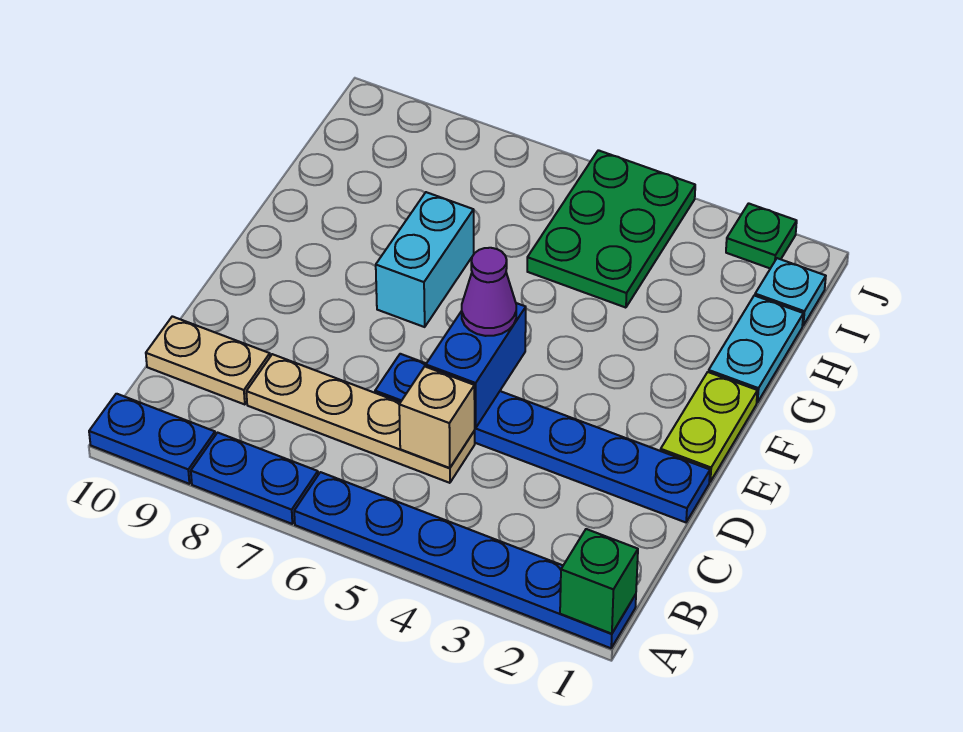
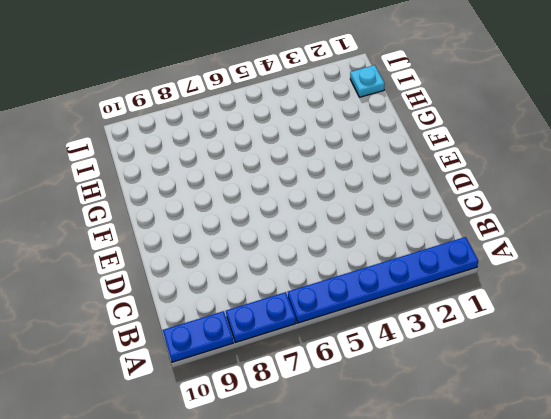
none -> tan 1x4 plate [246,354,475,483]
none -> tan 1x2 plate [146,316,270,405]
none -> blue 1x6 plate [375,354,710,522]

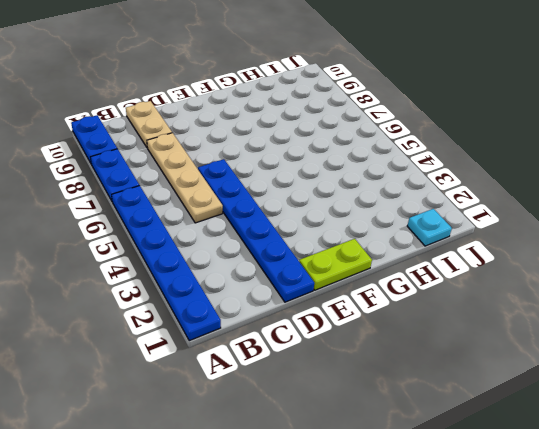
none -> cyan 1x2 brick [376,192,474,327]
none -> cyan 1x2 plate [709,296,803,403]
none -> green 2x3 plate [527,150,695,308]

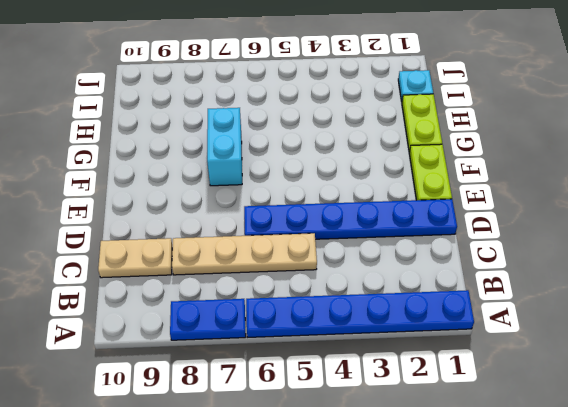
lime 1x2 plate [402,94,442,152] -> cyan 1x2 plate [709,296,803,403]
none -> blue 1x2 plate [89,394,215,484]
none -> green 2x3 plate [527,150,695,308]
none -> green 1x1 plate [726,203,797,268]

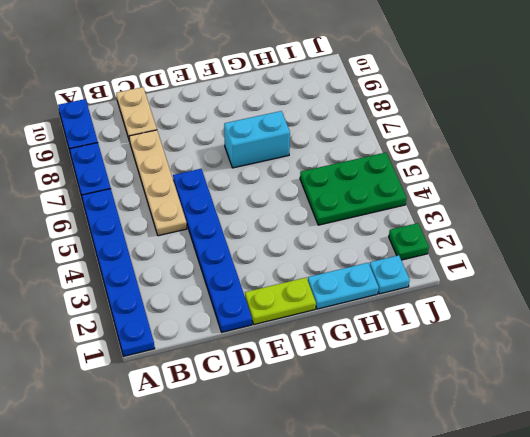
none -> green 1x1 brick [560,529,638,634]
none -> tan 1x1 brick [399,367,475,468]
none -> blue 1x2 brick [426,303,526,428]

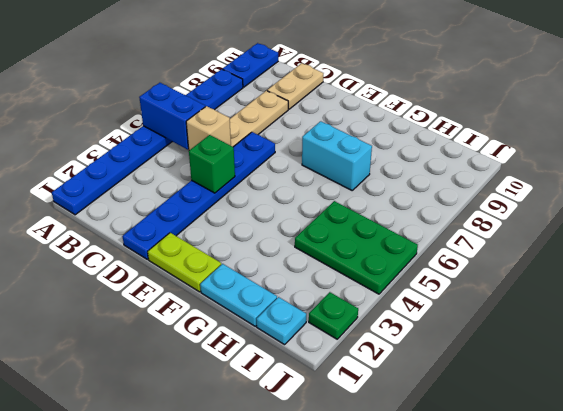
blue 1x2 brick [139,83,205,149] -> blue 1x2 brick moved to [426,303,526,428]
green 1x1 brick [189,135,235,193] -> green 1x1 brick moved to [560,529,638,634]
none -> purple 1x1 cone [462,248,516,336]

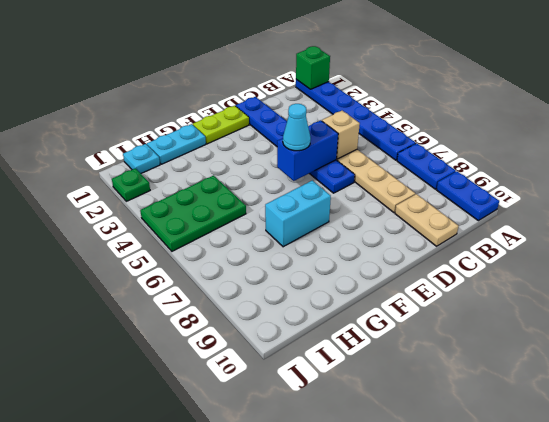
cyan 1x1 cone [283,104,311,151] -> purple 1x1 cone [462,248,516,336]

